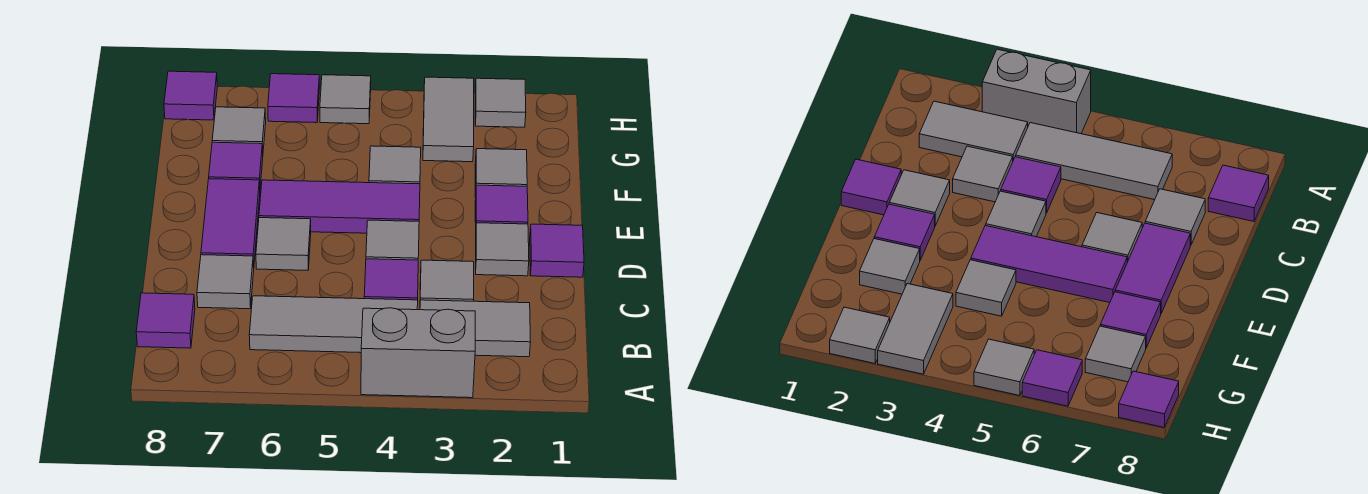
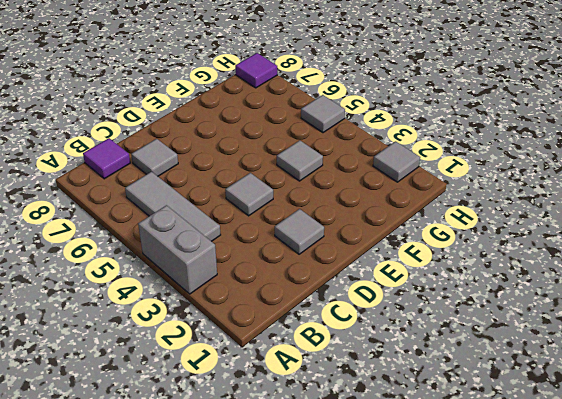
none -> grey 1x2 tile [420,300,531,357]
none -> grey 1x1 tile [420,260,474,301]
none -> purple 1x1 tile [364,259,418,300]

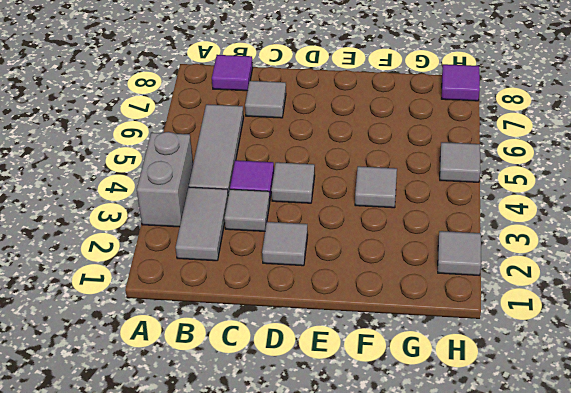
none -> purple 1x1 tile [530,224,584,277]
none -> grey 1x1 tile [256,218,311,270]
none -> purple 1x2 tile [201,179,260,267]

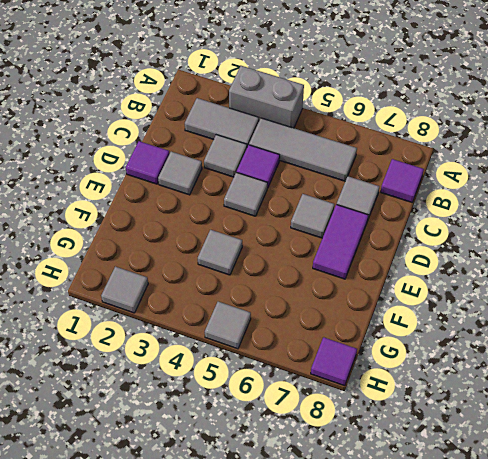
none -> purple 1x1 tile [475,185,528,224]
none -> purple 1x3 tile [259,180,420,233]
none -> grey 1x1 tile [475,149,527,198]

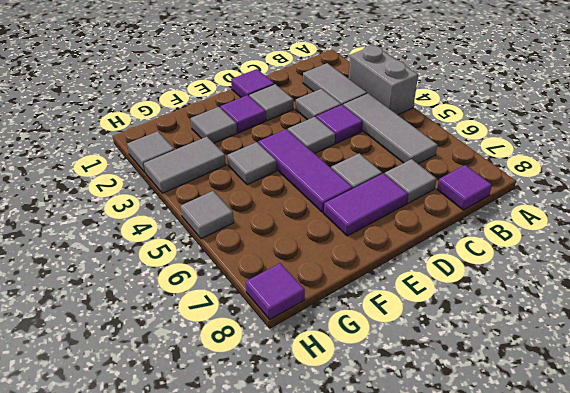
none -> purple 1x1 tile [209,142,263,186]
none -> grey 1x1 tile [212,107,266,150]
none -> purple 1x1 tile [268,74,319,123]

